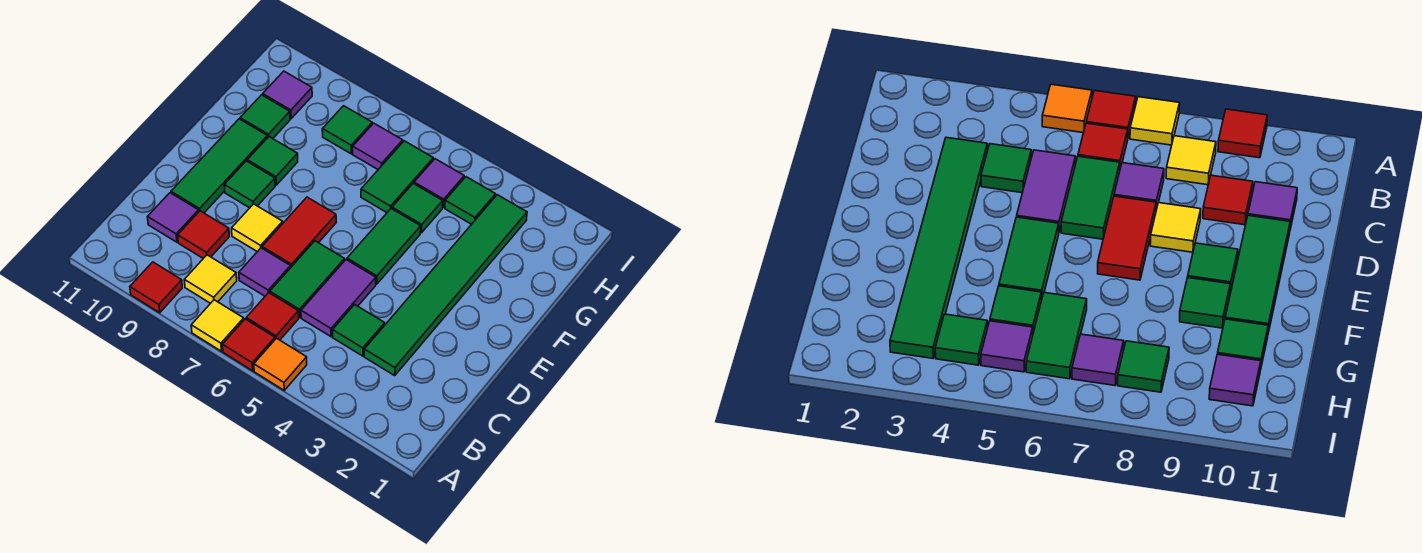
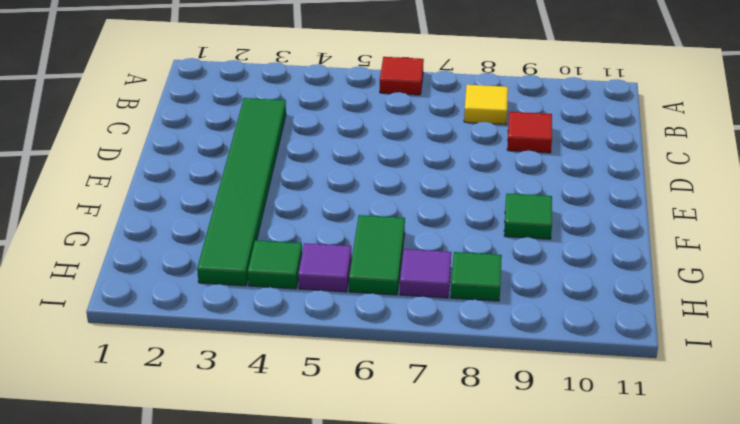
none -> orange 1x1 tile [254,338,307,390]
none -> yellow 1x1 tile [191,300,244,351]
none -> red 1x1 tile [130,262,182,313]

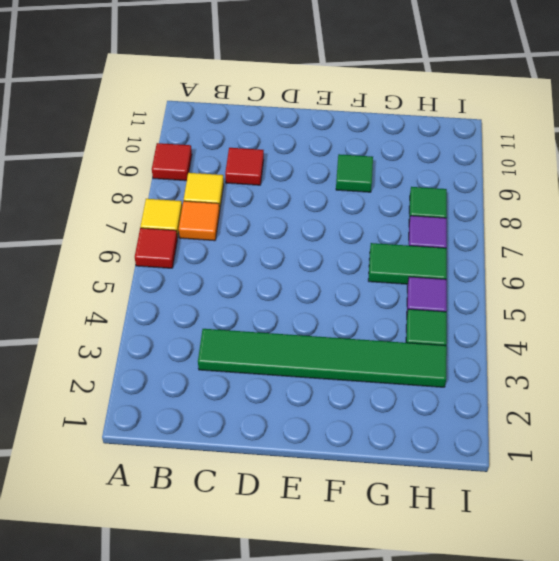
orange 1x1 tile [179,201,220,241] -> orange 1x1 tile moved to [254,338,307,390]
none -> red 1x1 tile [246,293,299,340]
none -> green 1x1 tile [333,305,385,356]
none -> purple 1x2 tile [301,260,376,337]

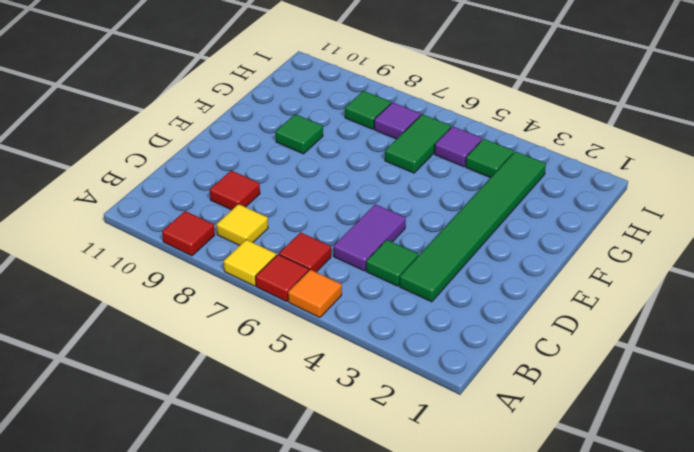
none -> green 1x2 tile [270,241,345,317]
none -> purple 1x1 tile [239,248,291,296]
none -> purple 1x1 tile [148,193,199,242]

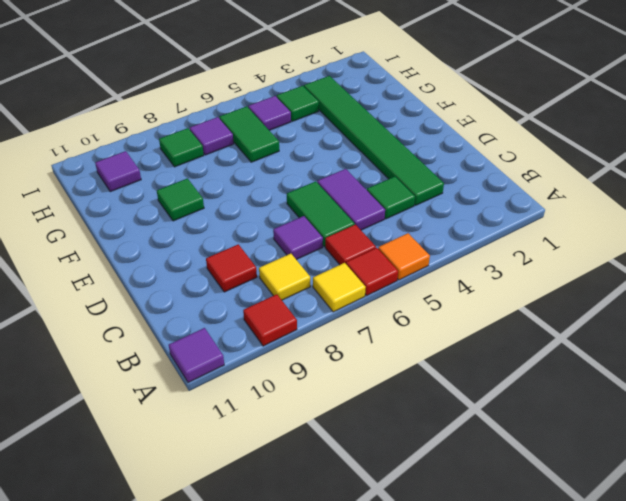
purple 1x1 tile [169,328,224,383] -> purple 1x1 tile moved to [148,193,199,242]
none -> red 1x2 tile [262,197,336,267]
none -> yellow 1x1 tile [232,204,283,252]
none -> green 1x3 tile [171,119,268,213]

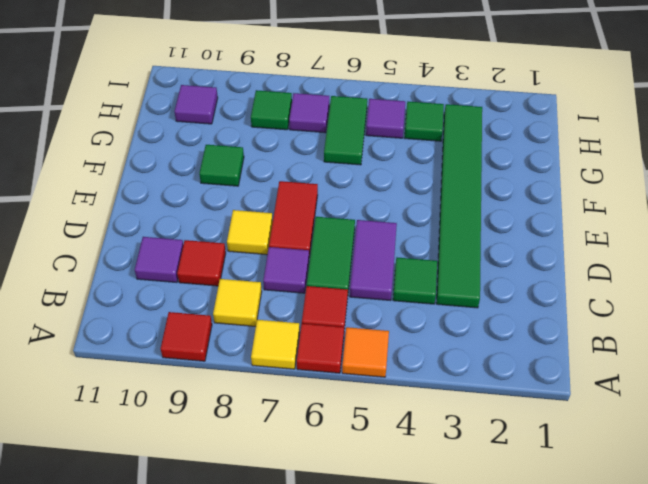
none -> green 1x3 tile [171,119,268,213]
none -> green 1x2 tile [347,209,421,284]
none -> green 1x1 tile [224,161,275,208]

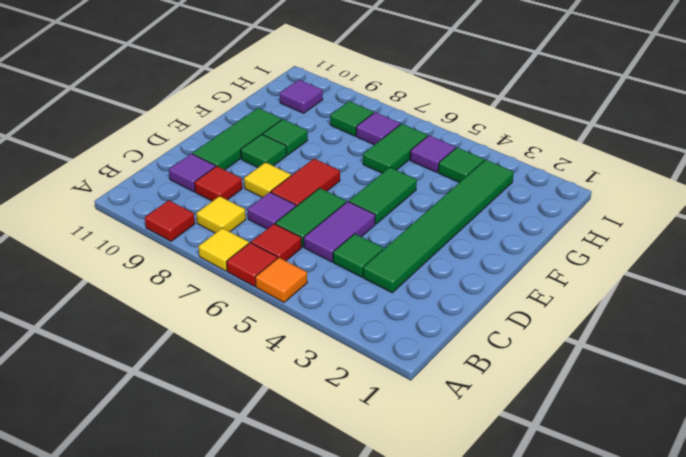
none -> green 1x1 tile [392,184,443,233]
none -> green 1x1 tile [240,95,290,138]

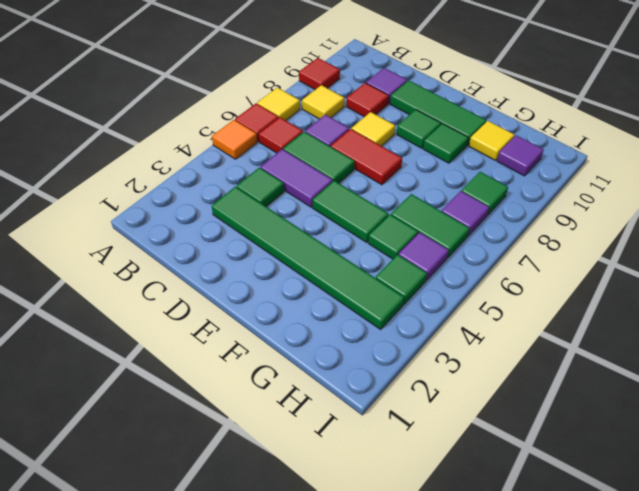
yellow 1x1 tile [469,121,514,161] -> green 1x1 tile [240,95,290,138]

